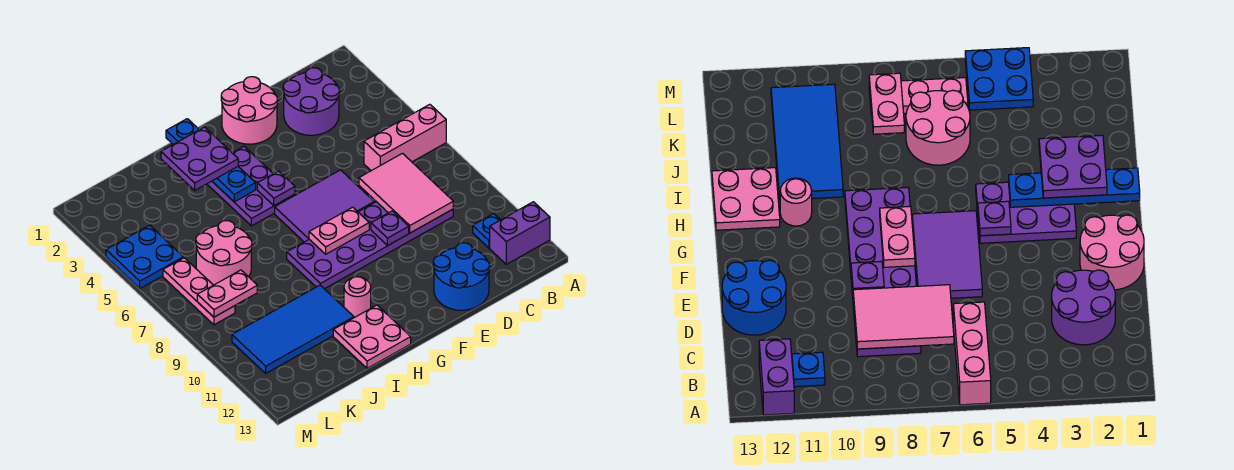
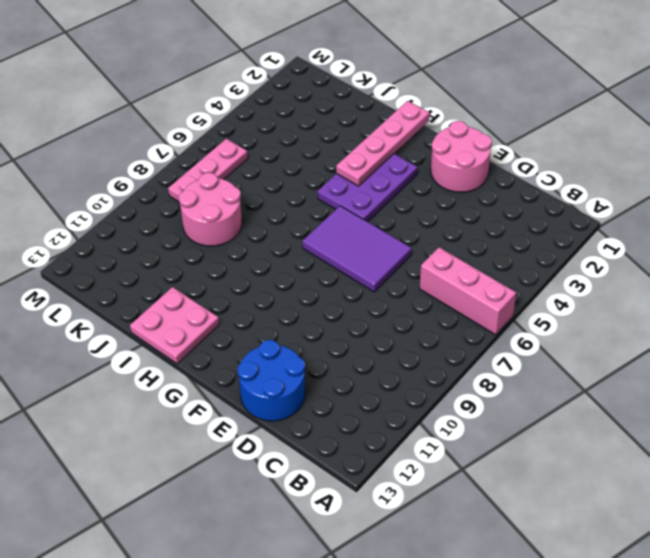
pink 1x4 plate [336,101,430,186] -> blue 1x4 plate [166,119,256,202]
pink 2x2 round brick [179,173,242,246] -> pink 2x2 round brick moved to [196,221,252,285]
none -> purple 1x2 brick [490,202,550,264]
none -> blue 1x1 plate [473,214,500,248]
none -> purple 2x2 round brick [283,68,340,135]

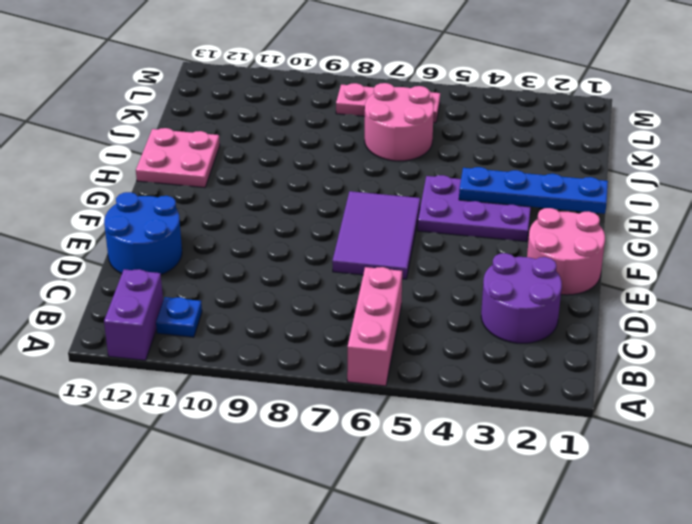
none -> purple 2x6 plate [287,202,453,289]
none -> pink 1x1 round brick [344,277,371,318]
none -> blue 2x4 tile [232,285,354,373]

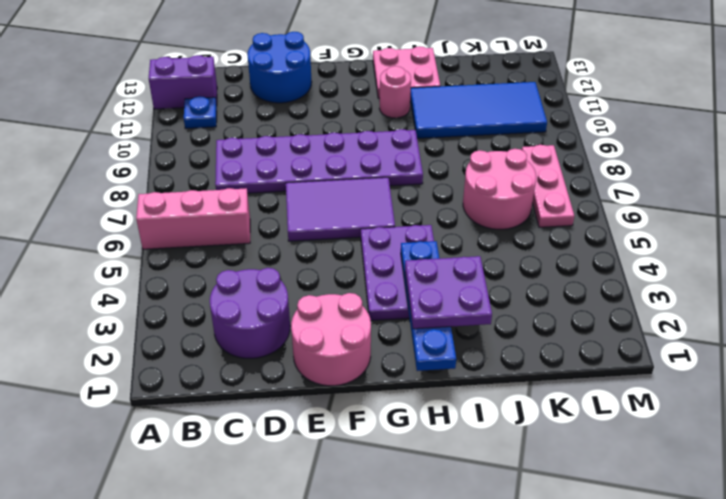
none -> blue 2x2 plate [106,225,183,288]
none -> pink 2x3 tile [359,153,453,233]
none -> purple 1x1 plate [371,211,409,246]

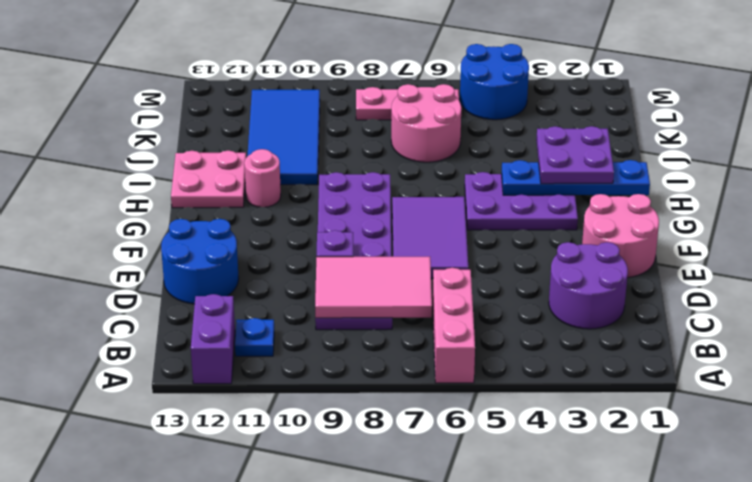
blue 2x2 round brick [460,44,529,120] -> blue 2x2 plate [106,225,183,288]
none -> pink 1x2 plate [309,207,369,254]
none -> purple 1x1 plate [257,171,295,206]
none -> pink 1x2 plate [197,270,257,317]

